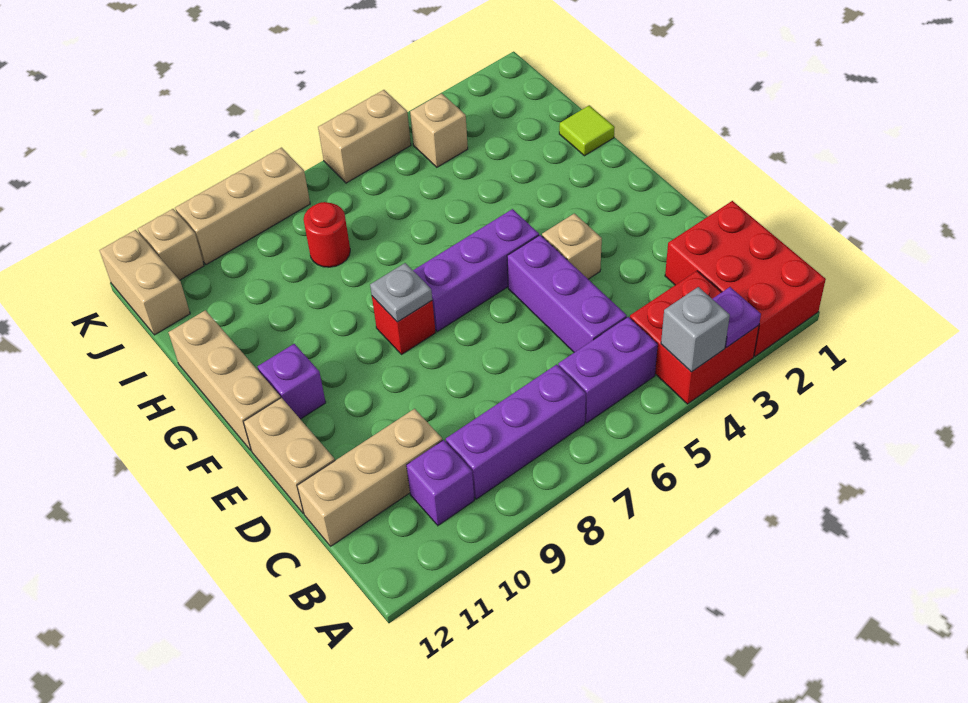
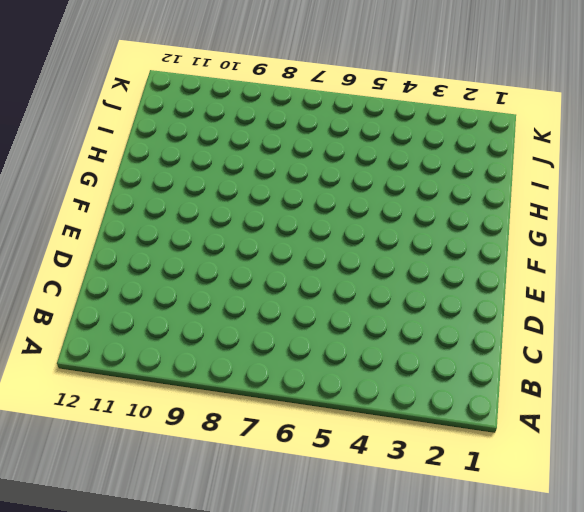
none -> red 2x3 brick [665,201,826,356]
none -> red 2x2 brick [630,271,759,404]
none -> purple 1x2 brick [558,317,658,423]

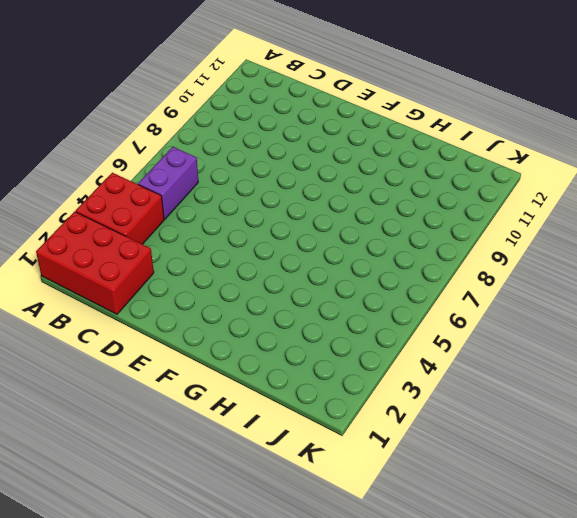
none -> purple 1x3 brick [446,364,586,499]
none -> purple 1x1 brick [406,440,474,525]
none -> purple 1x3 brick [507,235,627,352]

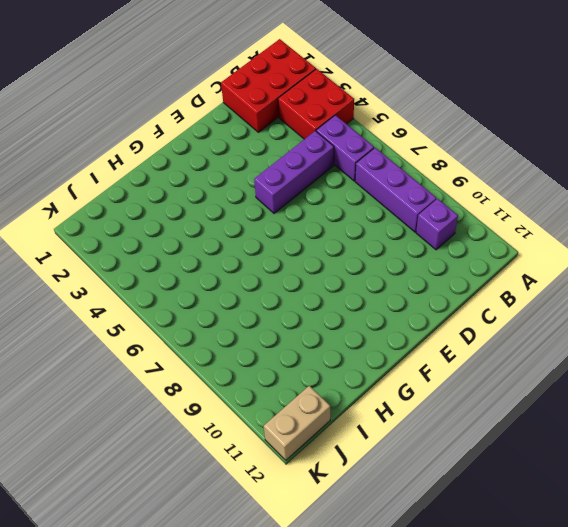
none -> tan 1x3 brick [297,409,442,546]
none -> tan 1x2 brick [243,398,335,514]
none -> tan 1x1 brick [542,213,602,279]

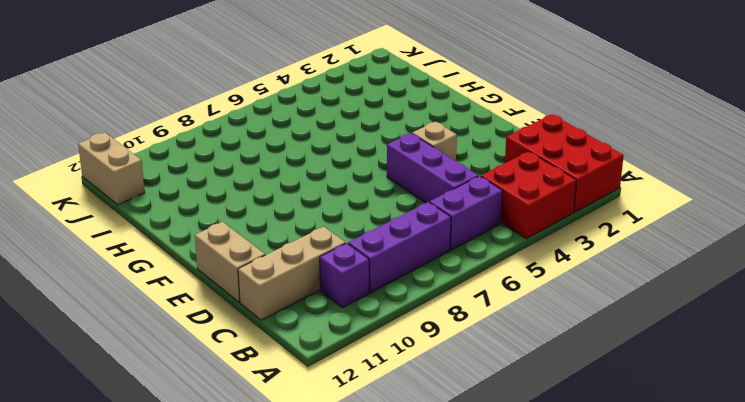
none -> purple 1x3 brick [413,209,539,332]
none -> red 1x1 brick [372,296,436,355]
none -> purple 1x1 brick [257,344,326,419]

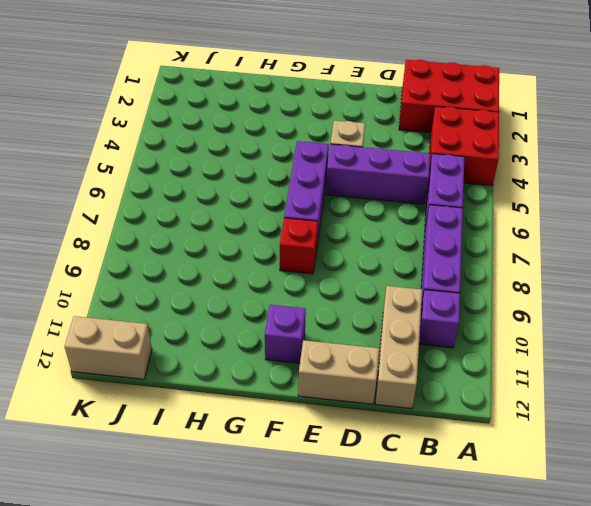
none -> tan 1x3 brick [168,310,281,450]
none -> lime 1x1 tile [559,105,615,156]
none -> red 1x1 round brick [304,202,350,267]

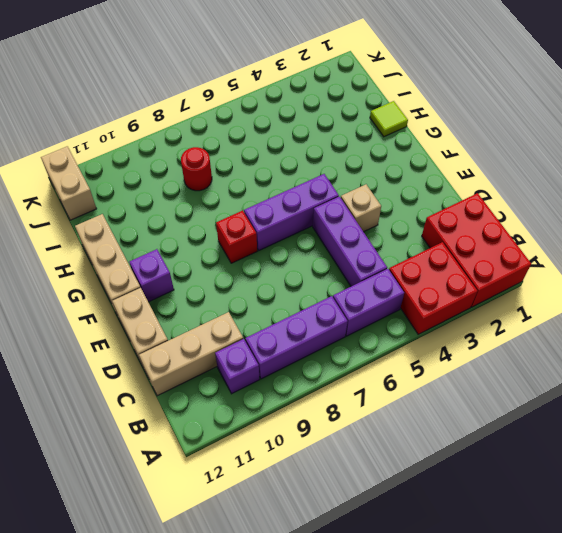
none -> tan 1x1 brick [410,93,468,167]
none -> tan 1x2 brick [318,90,411,183]
none -> tan 1x3 brick [175,148,310,265]

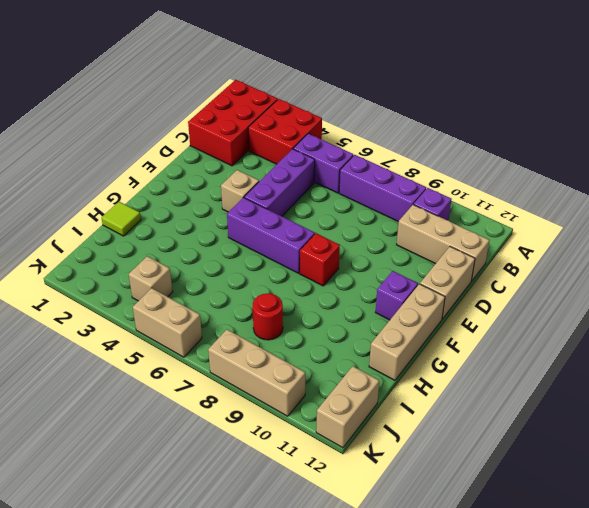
none -> tan 1x1 brick [138,209,204,280]
none -> purple 1x1 plate [713,287,761,347]
none -> grey 1x1 brick [661,287,730,372]

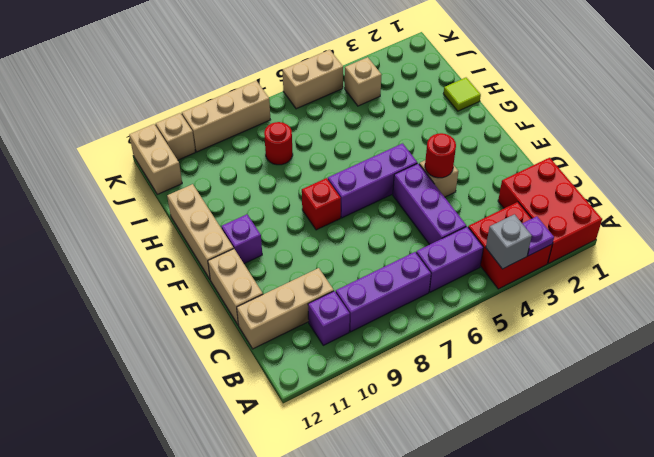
red 1x1 round brick [425,133,456,178] -> none
none -> grey 1x1 plate [370,263,432,322]

